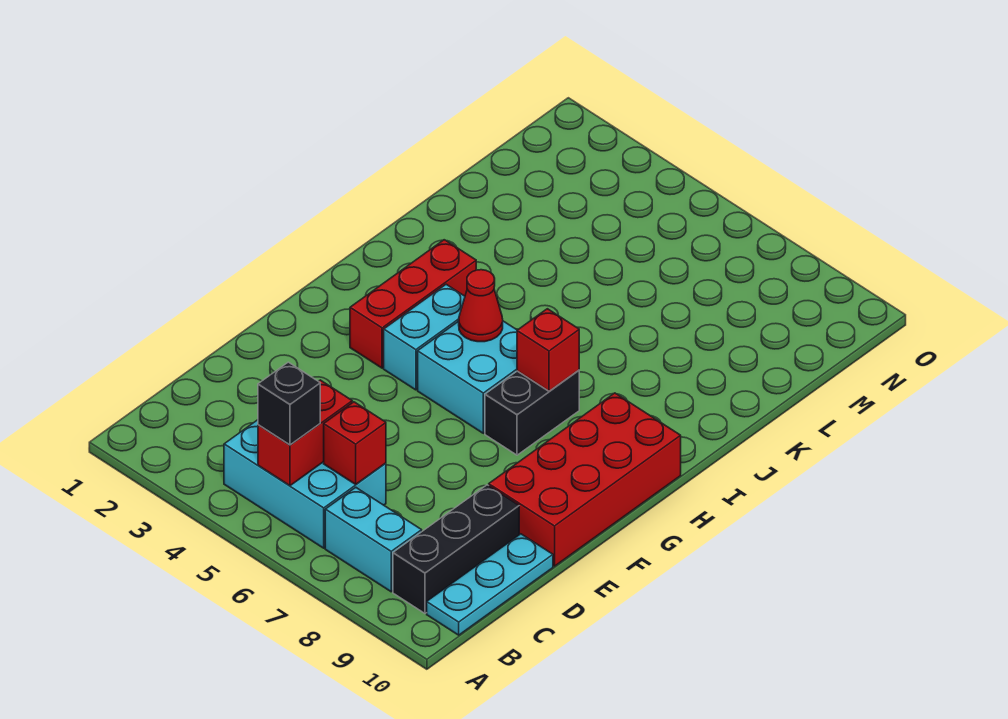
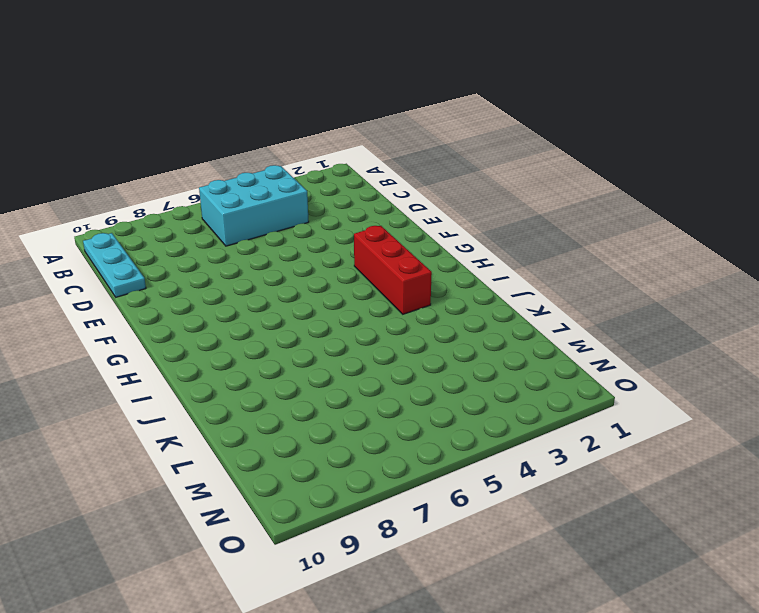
none -> cyan 1x2 brick [325,487,422,592]
none -> black 1x3 brick [393,485,519,613]
none -> red 2x4 brick [489,393,681,566]

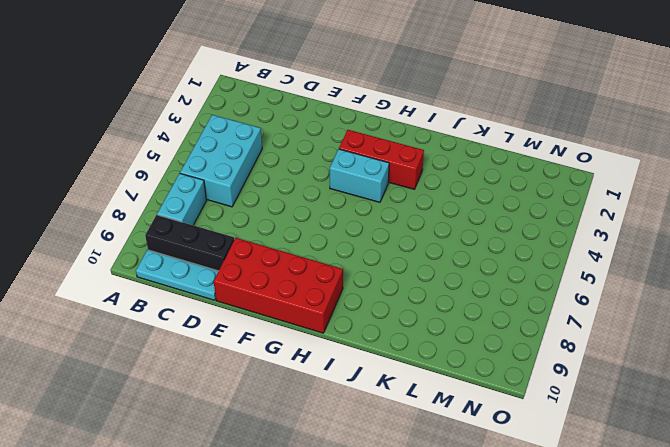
none -> cyan 2x2 brick [418,321,517,433]
none -> black 1x2 brick [485,370,579,455]
none -> red 1x2 brick [258,380,352,486]

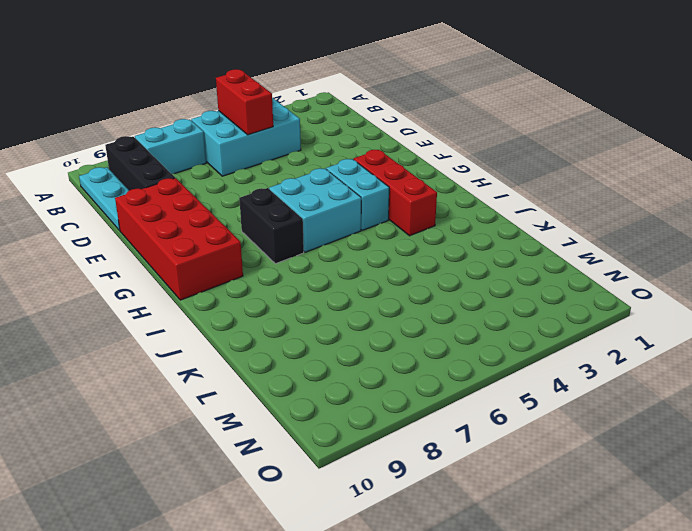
none -> red 1x1 brick [324,402,386,484]
none -> red 1x1 cone [459,270,503,342]
none -> red 1x1 brick [517,309,579,391]

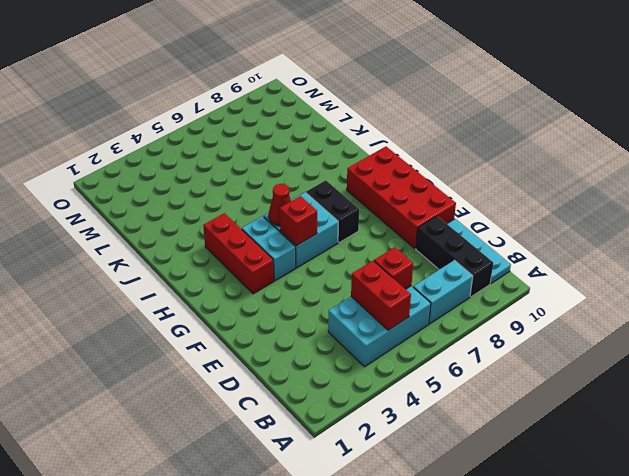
red 1x1 brick [280,196,317,246] -> red 1x1 brick moved to [517,309,579,391]
none -> black 1x1 brick [258,362,320,445]

